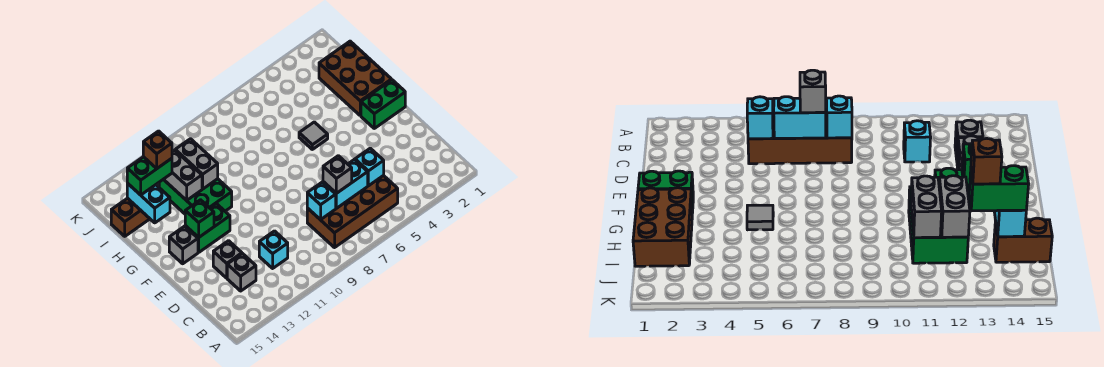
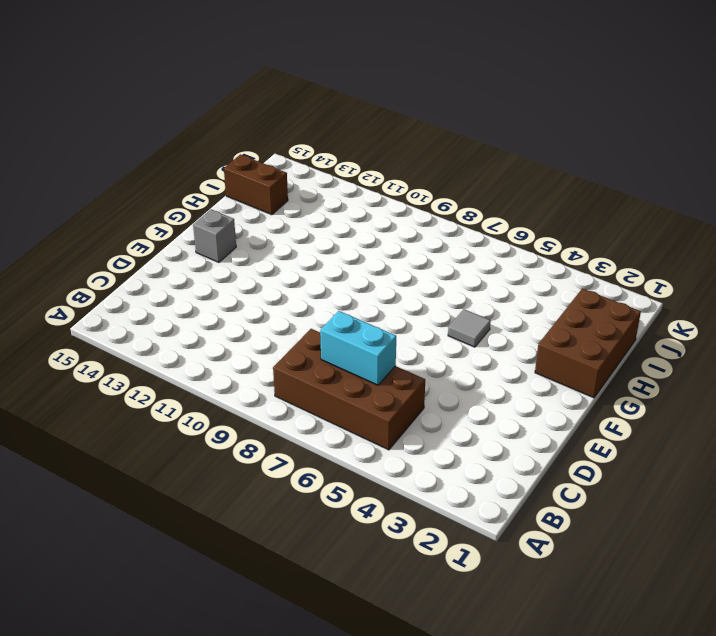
none -> cyan 1x1 brick [259,231,288,268]
none -> grey 1x1 brick [227,254,256,291]
none -> grey 1x1 brick [213,241,242,278]

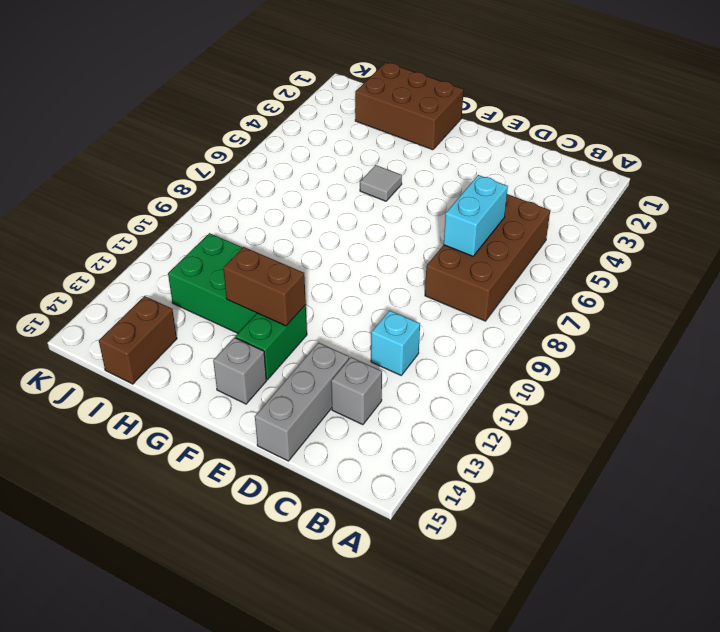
grey 1x3 brick [255,343,349,461] -> grey 1x1 brick [213,241,242,278]
brown 1x2 brick [223,247,306,326] -> none
none -> green 1x2 brick [361,80,405,128]
none -> cyan 1x1 brick [355,148,384,186]
none -> cyan 1x1 brick [307,182,336,220]

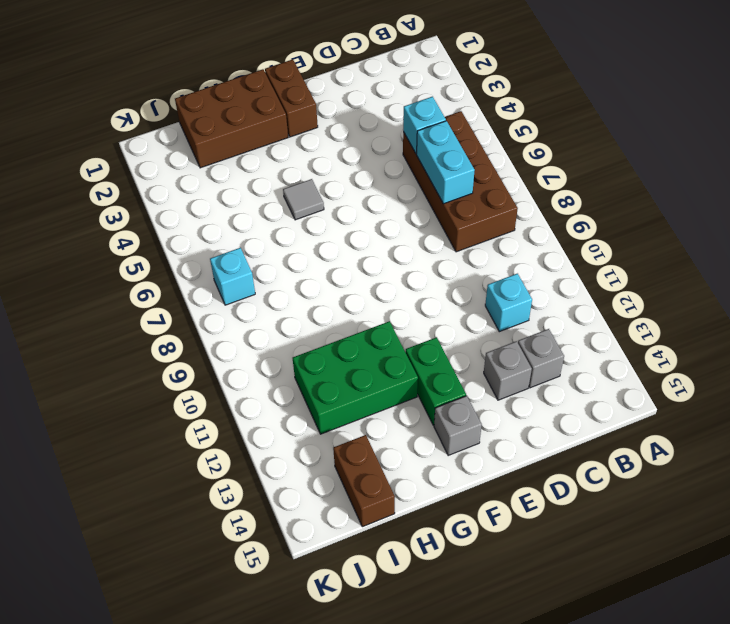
brown 1x2 brick [265,59,318,137] -> green 1x2 brick [361,80,405,128]
cyan 1x1 brick [210,248,255,305] -> cyan 1x1 brick moved to [307,182,336,220]
none -> green 1x1 brick [185,200,214,237]
none -> grey 1x2 brick [175,139,218,189]
none -> grey 1x2 brick [163,150,202,201]

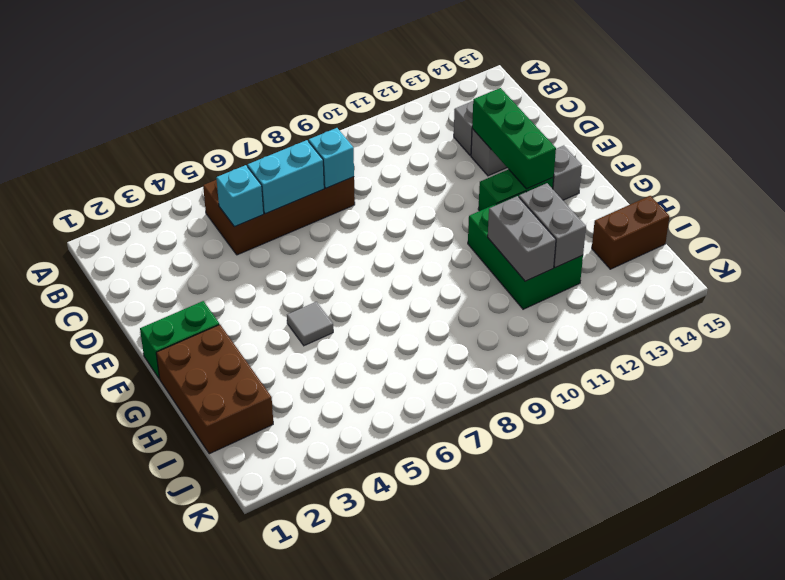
green 1x3 brick [472,88,556,189] -> green 1x1 brick [185,200,214,237]
none -> cyan 1x1 brick [259,231,288,268]
none -> cyan 1x2 brick [127,183,170,223]
none -> grey 1x1 brick [323,156,352,193]

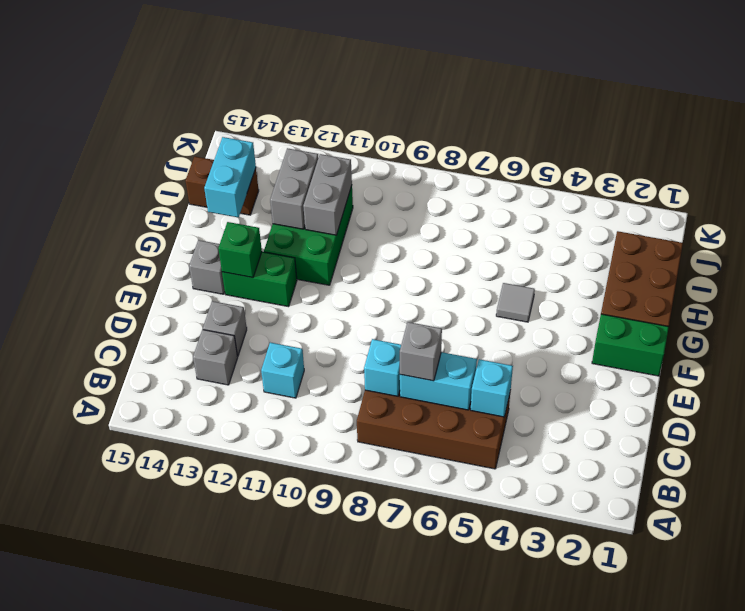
none -> green 1x2 brick [127,157,172,195]
none -> brown 1x1 brick [143,131,172,168]

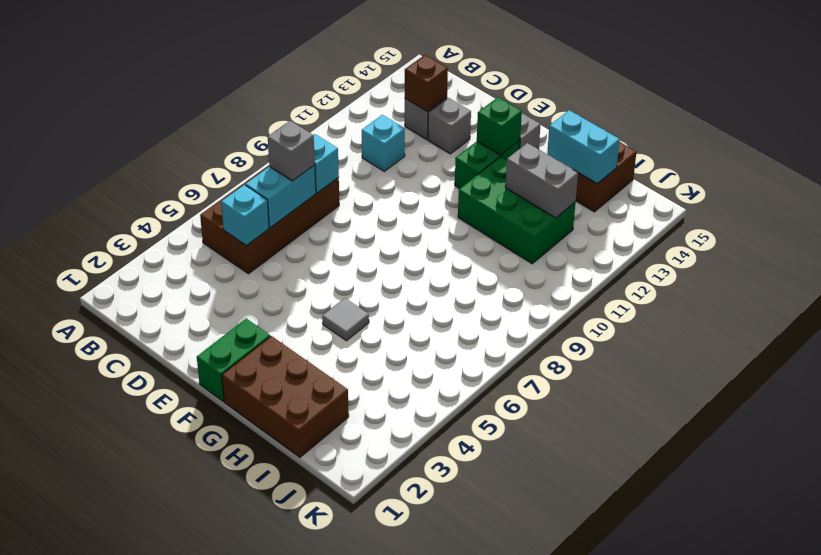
brown 1x1 brick [405,55,448,111] -> brown 1x1 brick moved to [143,131,172,168]
none -> grey 1x2 brick [175,139,218,189]
none -> green 1x2 brick [127,157,172,195]

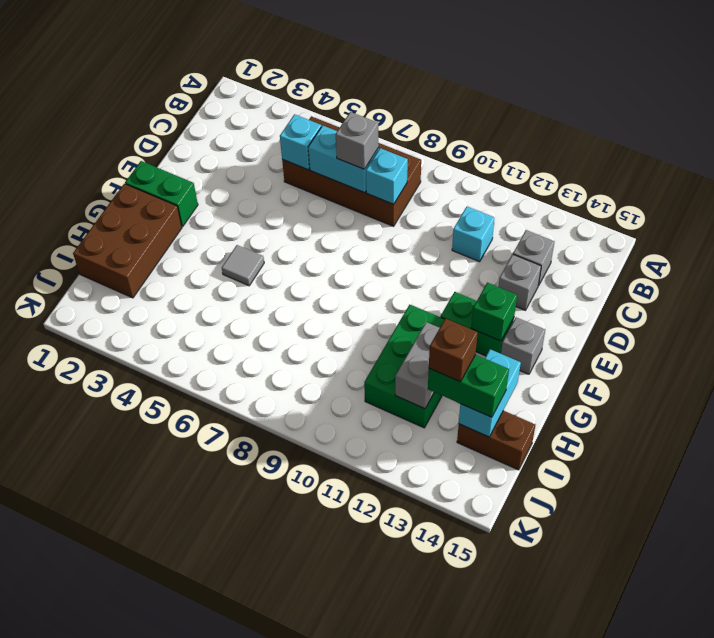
none -> grey 1x2 brick [175,139,218,189]

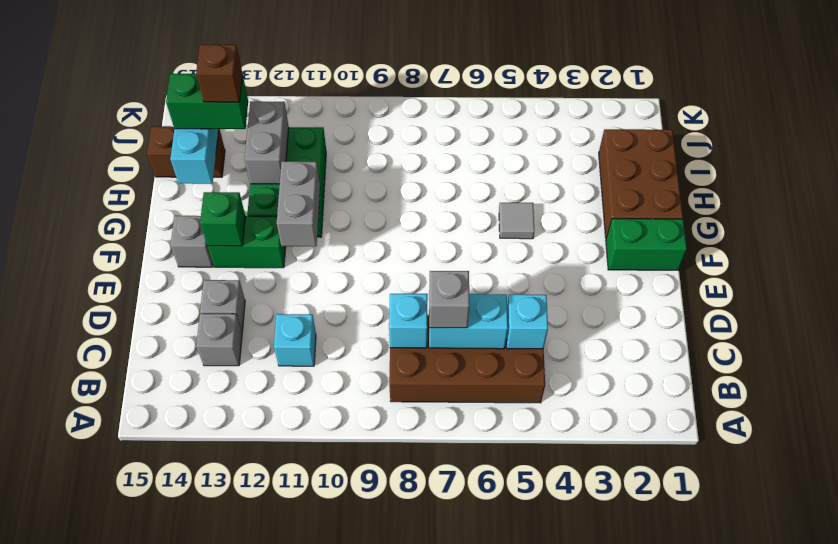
grey 1x2 brick [277,161,320,246] -> grey 1x2 brick moved to [175,139,218,189]

